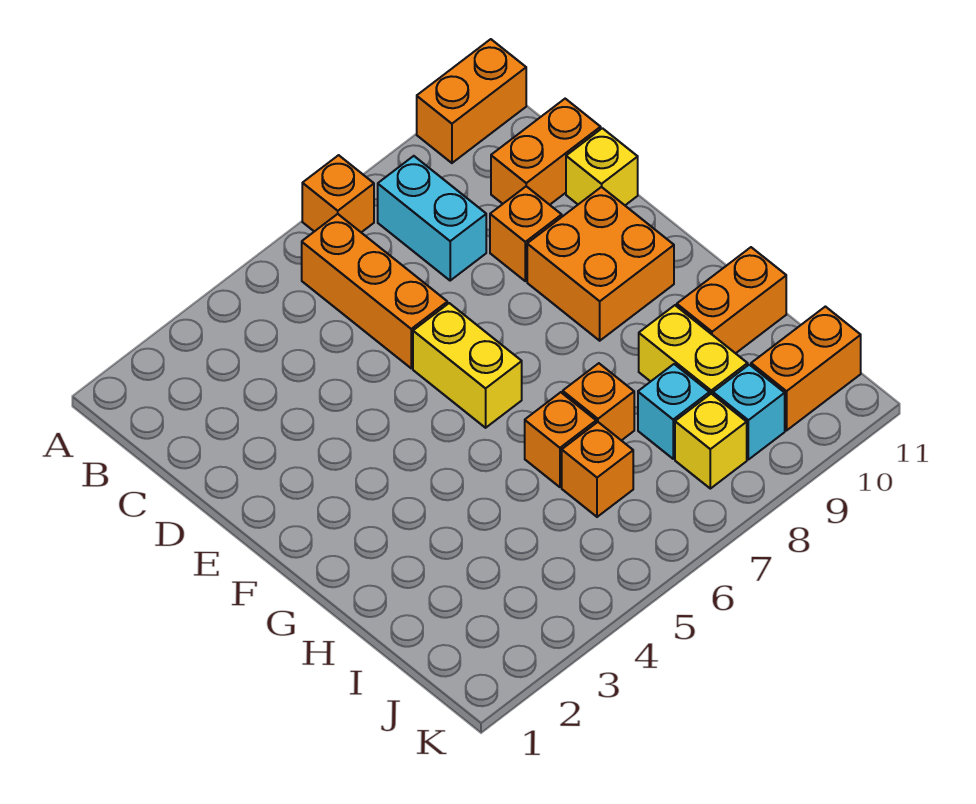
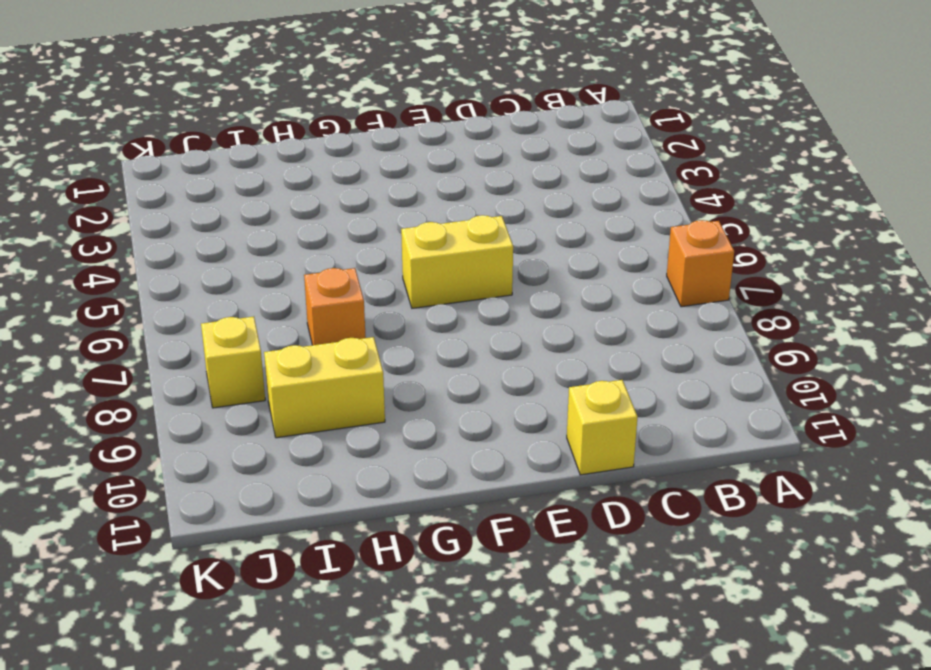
none -> orange 1x2 brick [417,39,526,163]
none -> orange 1x3 brick [302,214,447,368]
none -> cyan 1x2 brick [378,156,486,280]

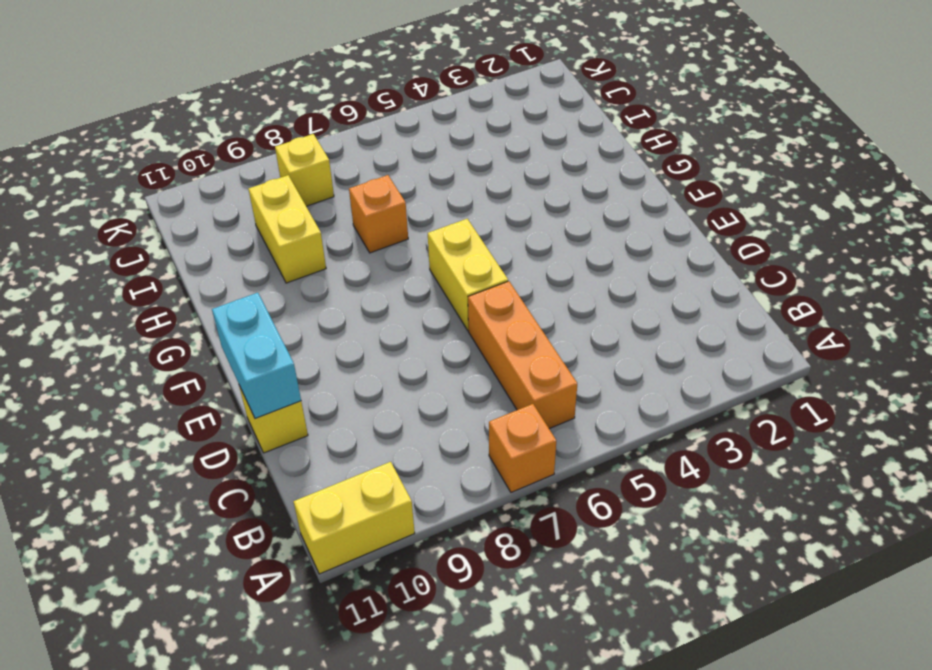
yellow 1x2 brick [293,462,415,574] -> orange 1x2 brick [417,39,526,163]
cyan 1x2 brick [212,293,301,418] -> cyan 1x2 brick moved to [378,156,486,280]
none -> orange 1x2 brick [491,99,601,205]
none -> orange 1x1 brick [490,186,562,281]
none -> orange 2x2 brick [527,187,674,341]

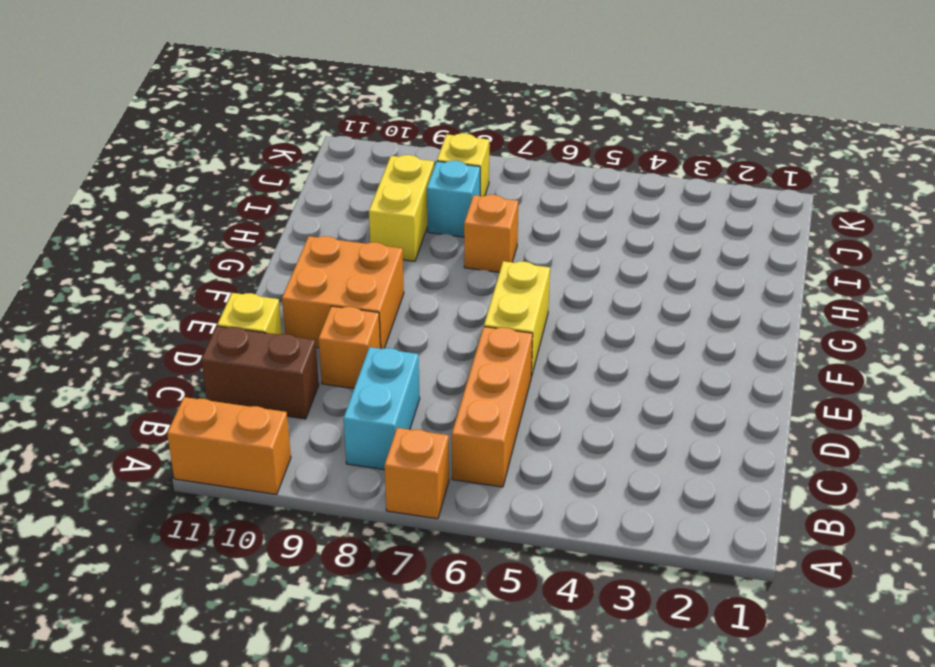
brown 1x2 brick [201,326,319,419] -> orange 1x2 brick [491,99,601,205]
none -> orange 1x1 brick [525,392,596,487]
none -> orange 1x2 brick [677,247,786,353]
none -> orange 1x1 brick [562,422,633,517]

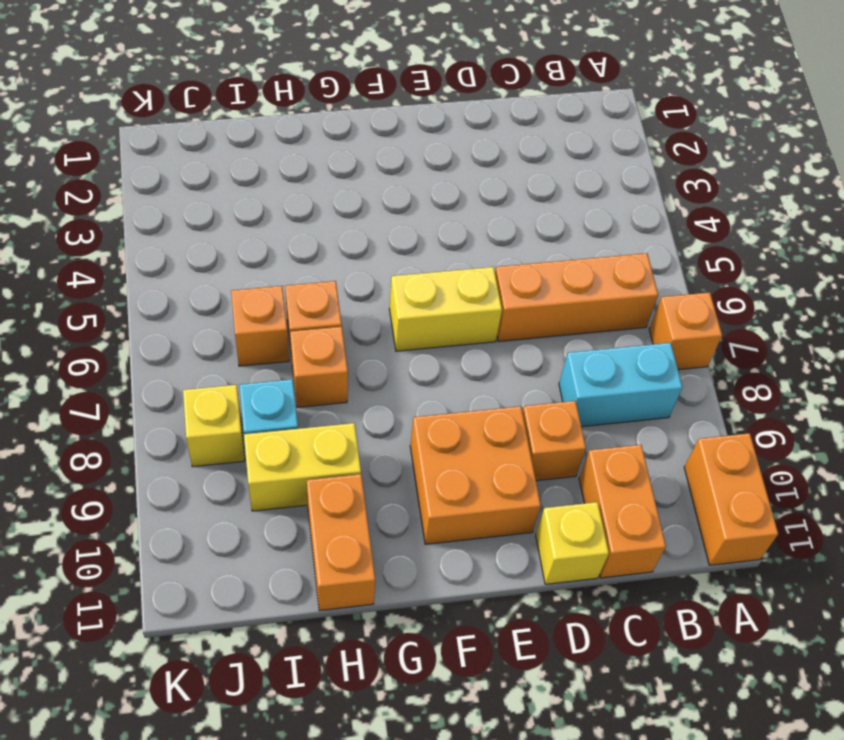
none -> cyan 1x1 brick [713,365,785,460]
none -> orange 1x2 brick [751,307,861,431]

